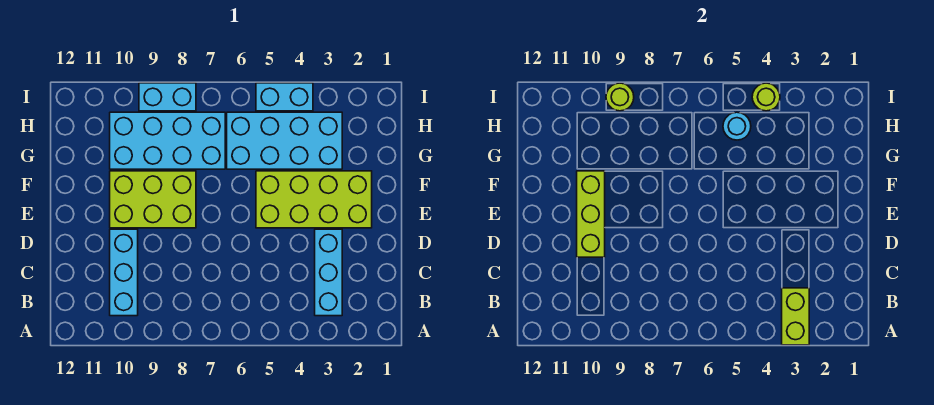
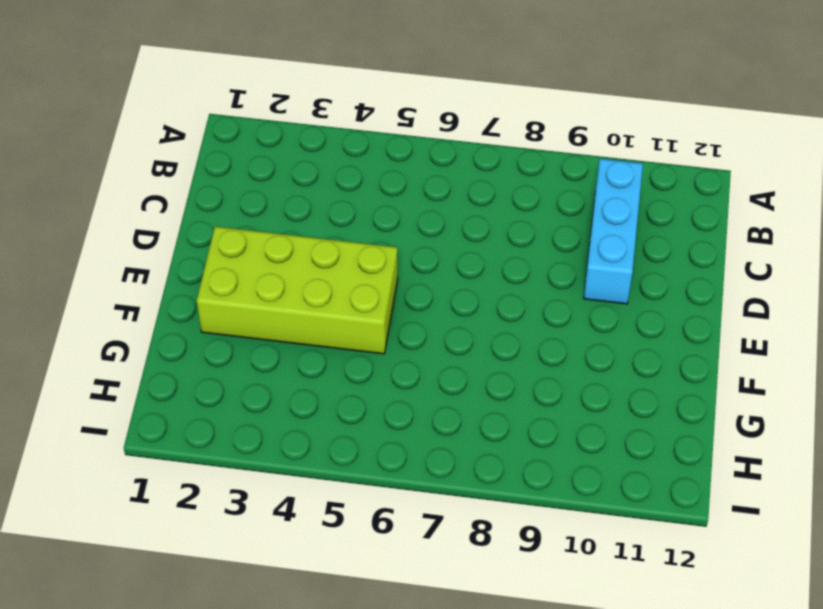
none -> cyan 1x3 brick [315,229,342,316]
none -> lime 2x3 brick [110,171,196,228]
none -> cyan 2x4 brick [227,112,342,169]

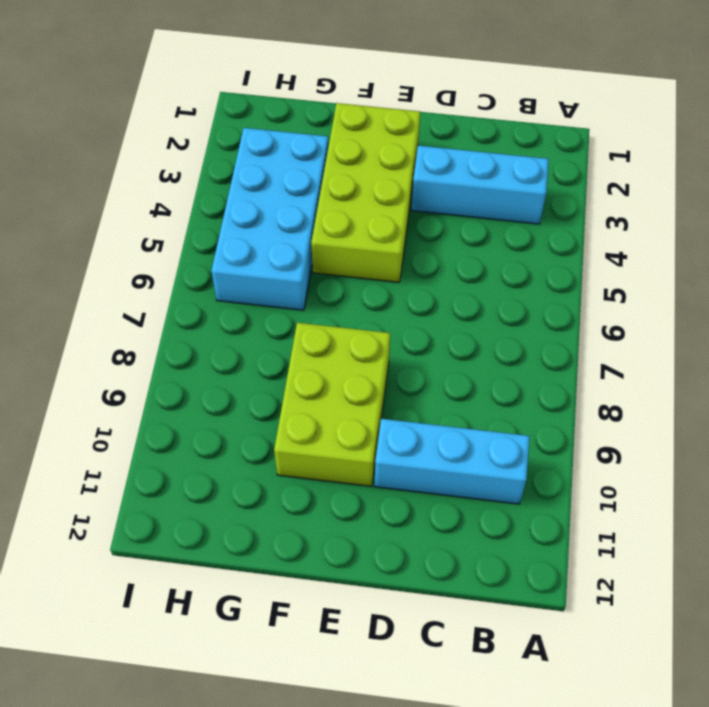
none -> cyan 2x4 brick [110,112,225,169]
none -> cyan 1x2 brick [256,83,313,111]
none -> cyan 1x2 brick [139,83,196,111]

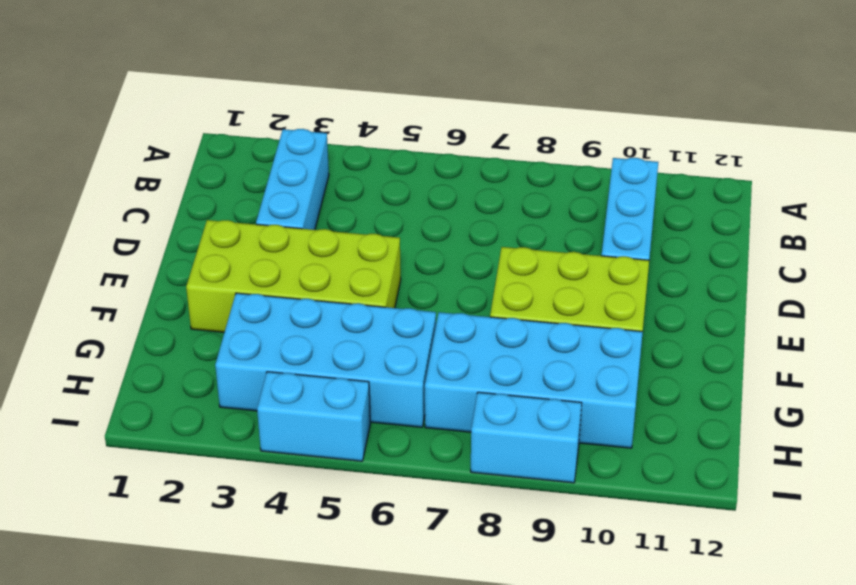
none -> lime 1x2 brick [782,288,809,345]
none -> lime 1x3 brick [577,171,605,257]
none -> cyan 1x1 round brick [723,112,751,140]

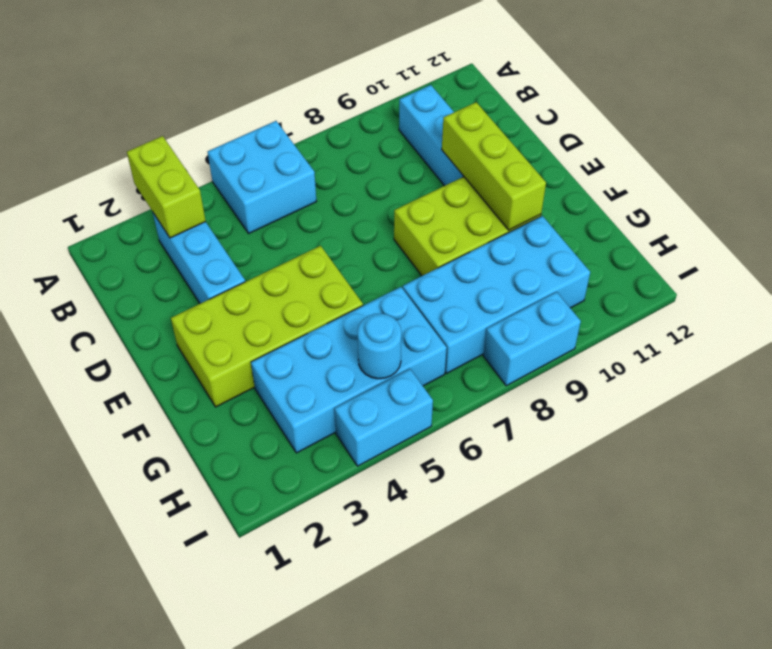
cyan 2x2 brick [208,121,317,233] -> none
none -> lime 1x1 round brick [752,83,780,111]
none -> lime 1x1 round brick [606,83,634,111]

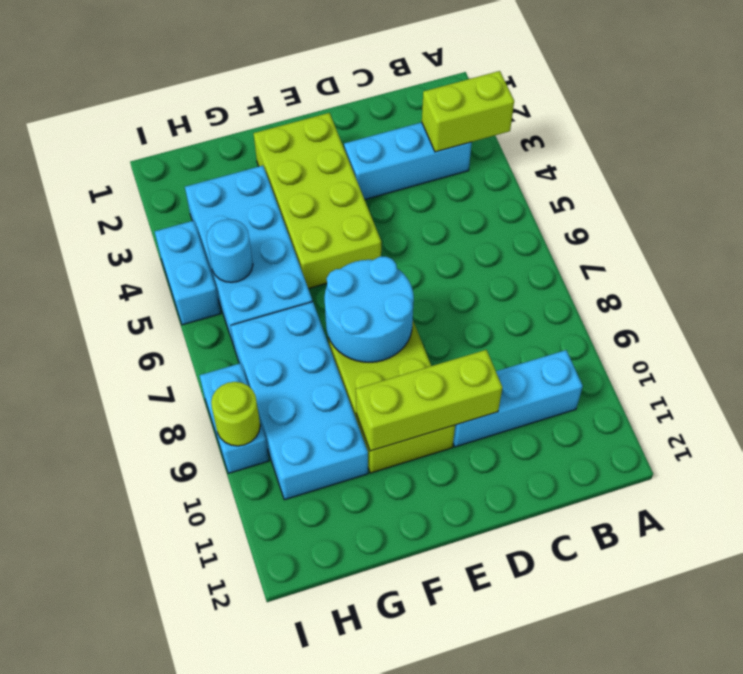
cyan 2x2 round brick [324,257,414,362] -> none
none -> lime 1x1 round brick [752,83,780,111]

